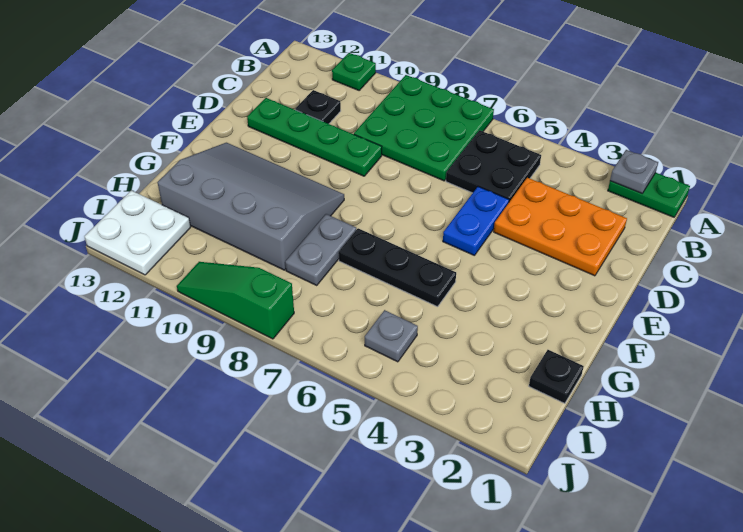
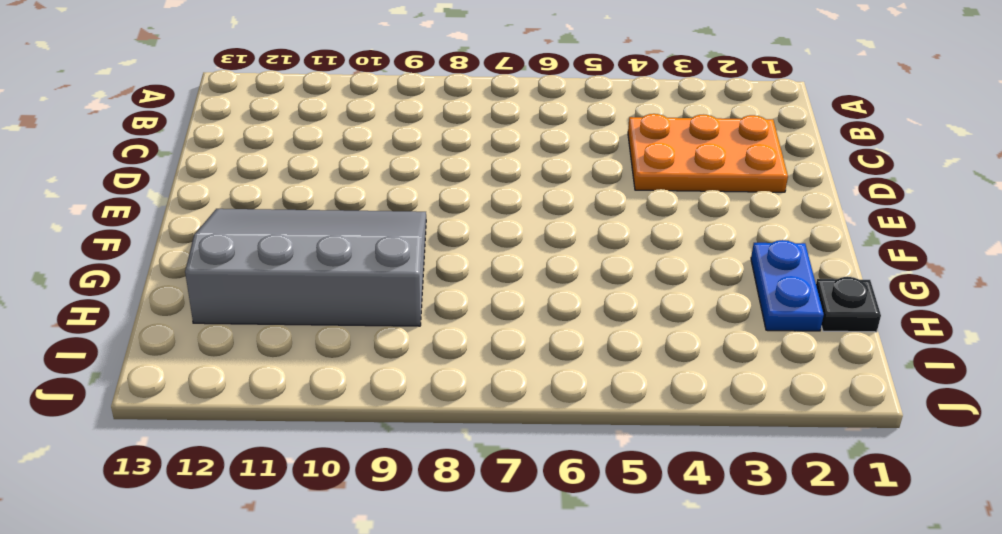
blue 1x2 plate [751,240,824,331] -> blue 1x2 plate moved to [443,187,509,256]
none -> green 1x2 plate [608,173,690,217]
none -> green 3x3 plate [354,75,494,181]
none -> green 1x1 plate [332,53,376,90]

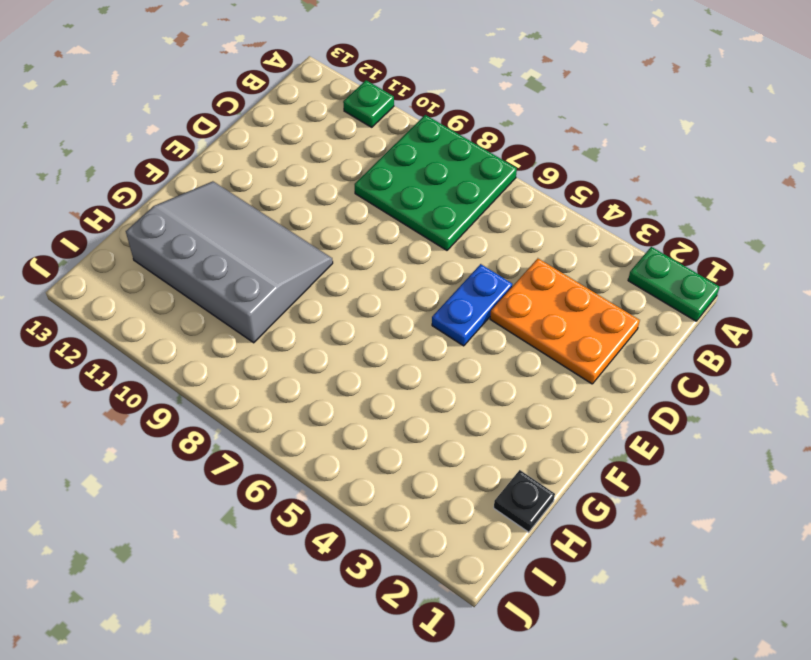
none -> black 2x2 plate [446,130,541,202]
none -> black 1x1 plate [295,90,341,124]
none -> green 1x4 plate [247,98,382,176]

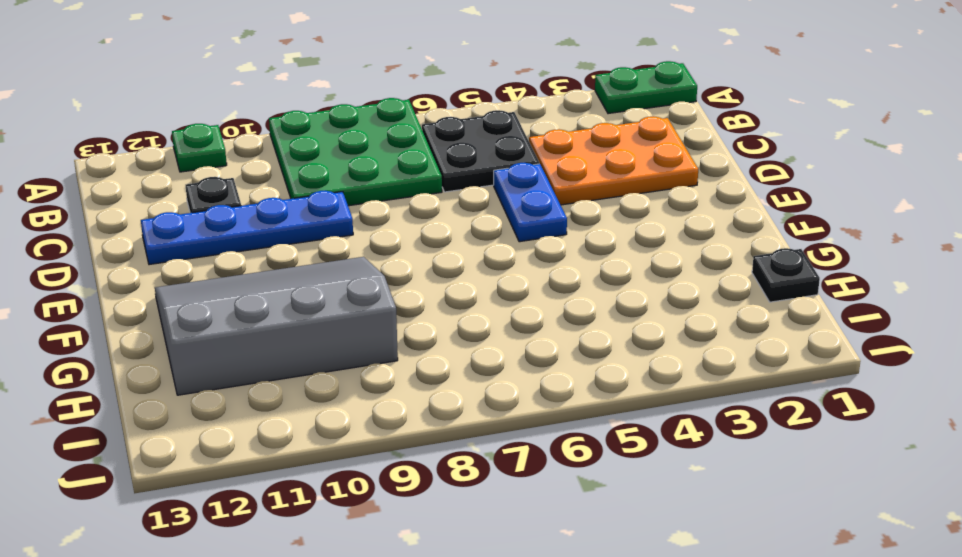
blue 1x4 plate [141,191,353,265] -> green 1x4 plate [247,98,382,176]
none -> black 1x3 plate [339,228,456,307]
none -> grey 1x2 plate [285,214,356,285]
none -> grey 1x1 plate [365,310,418,362]

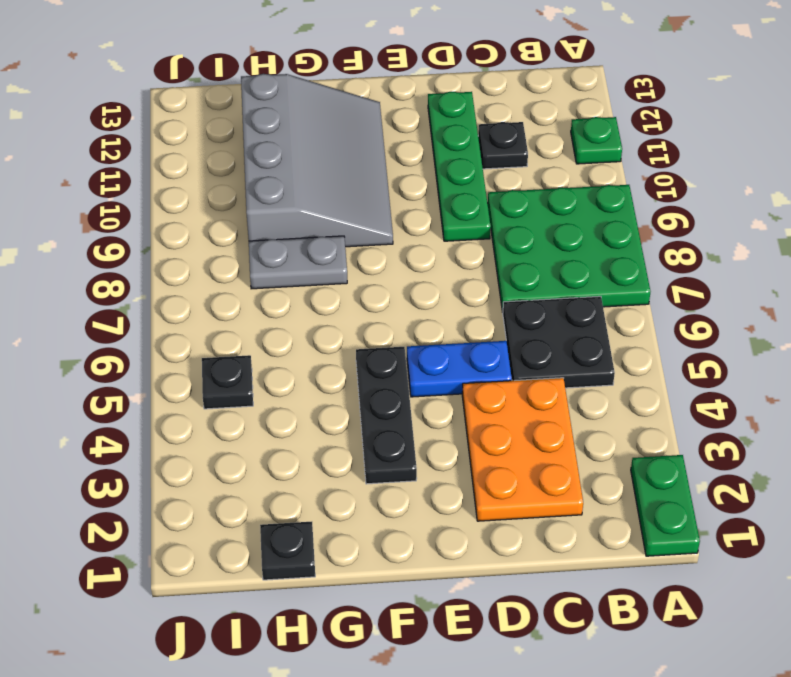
black 1x3 plate [356,347,417,484] -> black 1x3 plate moved to [339,228,456,307]
black 1x1 plate [202,355,253,409] -> grey 1x1 plate [365,310,418,362]
none -> white 2x2 plate [84,190,191,275]
none -> green 1x3 slope [177,262,294,339]
none -> grey 1x1 plate [610,150,658,193]

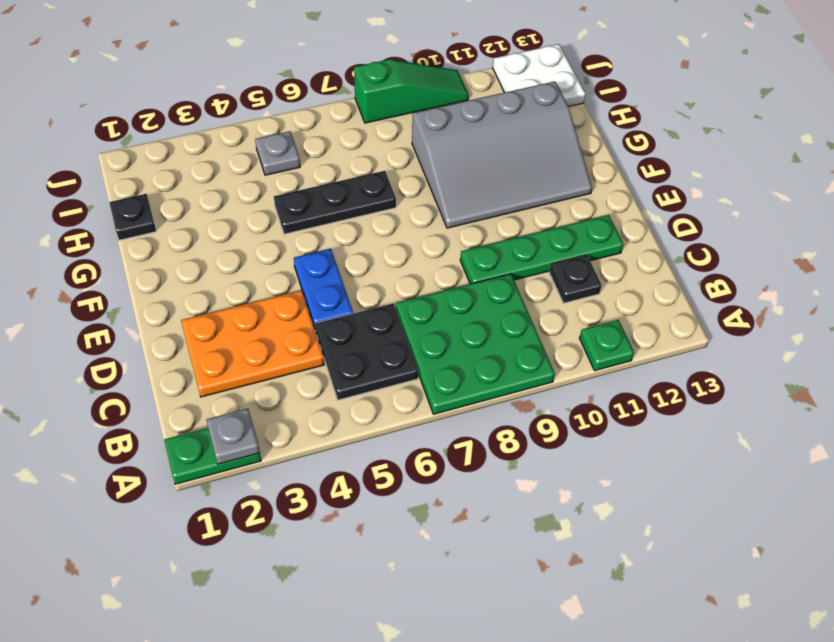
none -> grey 1x2 plate [285,214,356,285]

